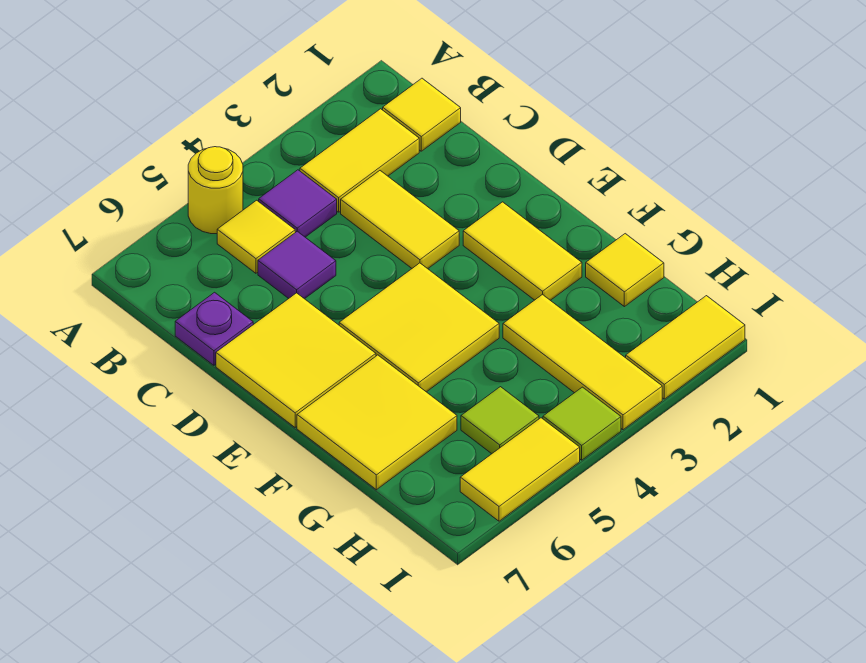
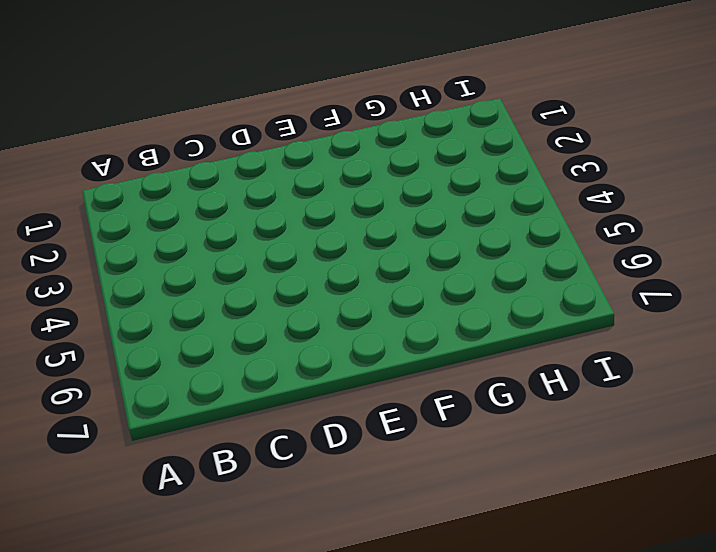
none -> yellow 1x1 round brick [188,147,243,234]
none -> yellow 1x1 tile [383,78,461,151]
none -> yellow 1x2 tile [300,109,419,212]

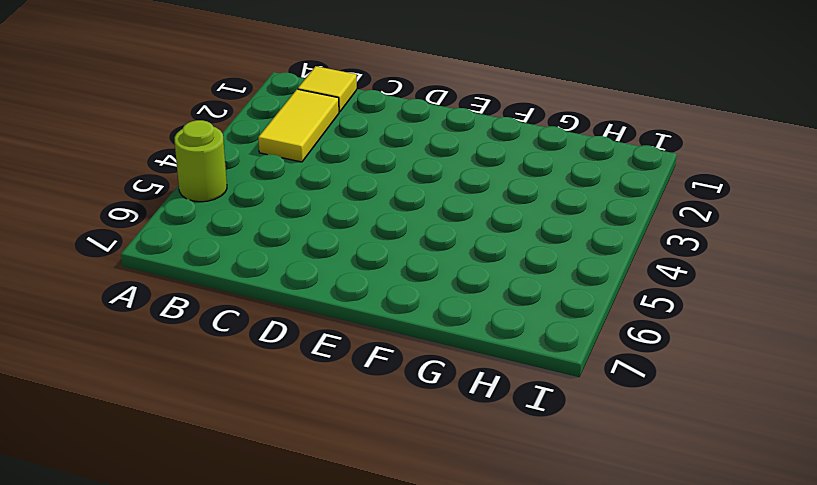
lime 1x1 round brick [174,120,227,202] -> yellow 1x1 round brick [188,147,243,234]
none -> purple 1x1 tile [259,170,337,237]
none -> yellow 1x1 tile [217,200,295,273]
none -> yellow 1x2 tile [341,171,459,269]

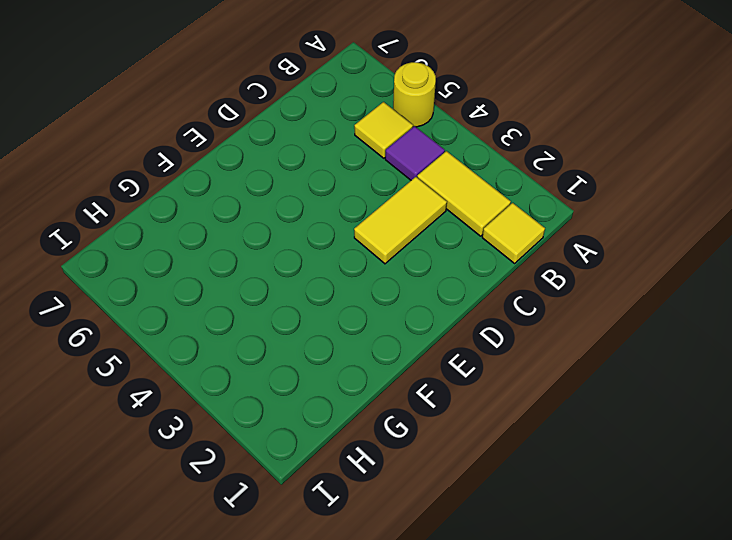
none -> purple 1x1 tile [258,231,336,299]
none -> purple 1x1 plate [175,292,253,365]
none -> yellow 2x2 tile [216,293,376,427]

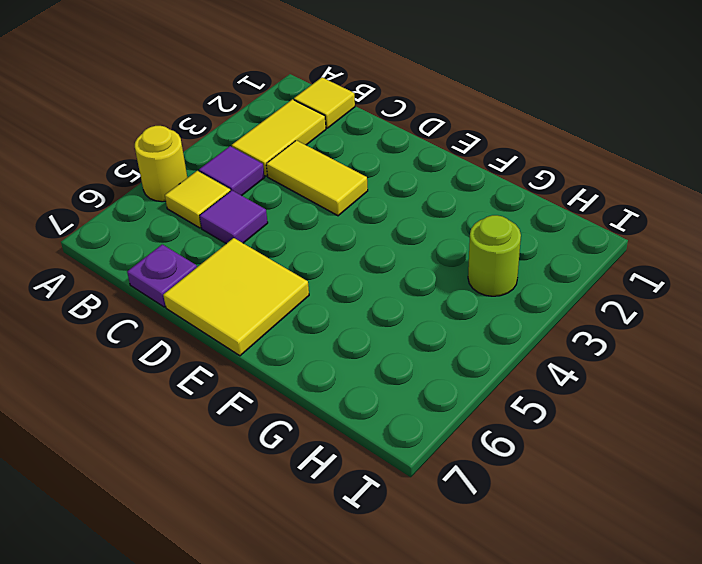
lime 1x1 round brick [468,215,521,296] -> yellow 1x3 tile [503,294,662,430]
none -> yellow 1x2 tile [463,202,582,300]
none -> yellow 2x2 tile [339,263,499,392]
none -> yellow 2x2 tile [297,355,457,490]

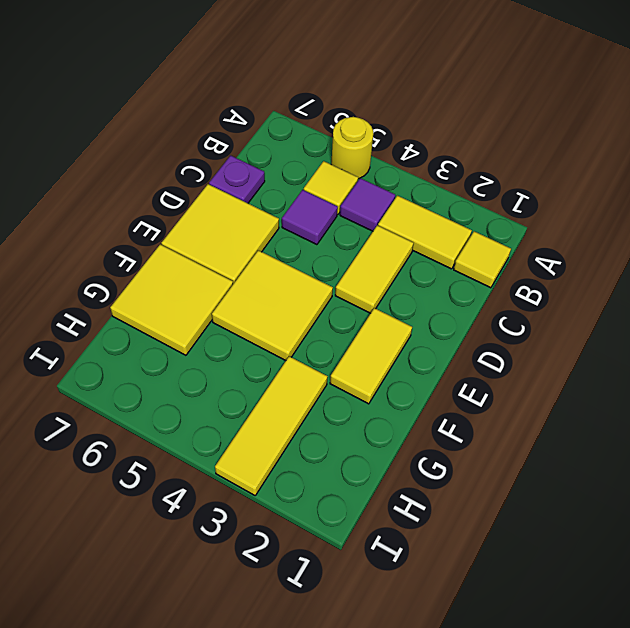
none -> yellow 1x1 tile [586,234,664,307]
none -> lime 1x1 tile [461,387,539,454]
none -> yellow 1x2 tile [626,296,745,399]

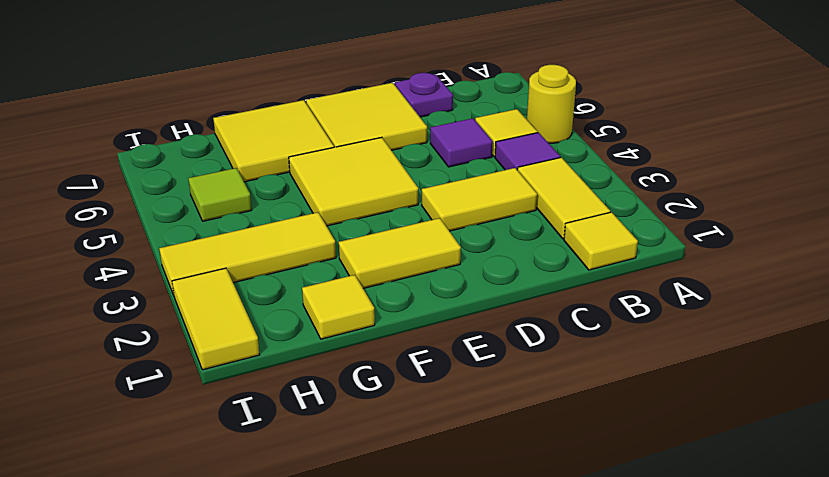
none -> lime 1x1 tile [543,387,621,460]
none -> yellow 1x2 tile [460,418,580,521]

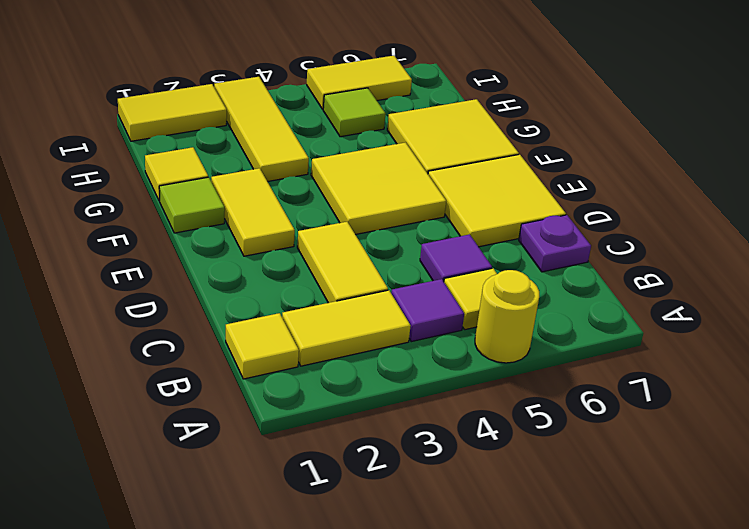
lime 1x1 tile [159,177,225,233] -> lime 1x1 tile moved to [543,387,621,460]

